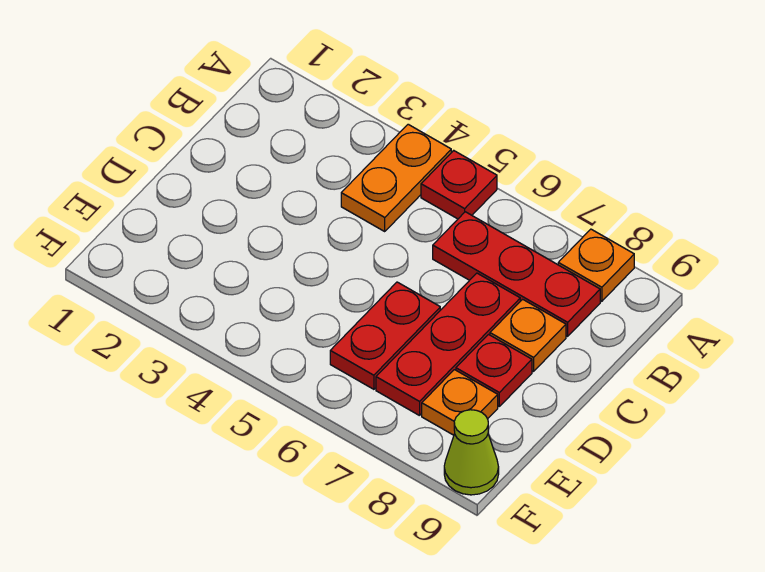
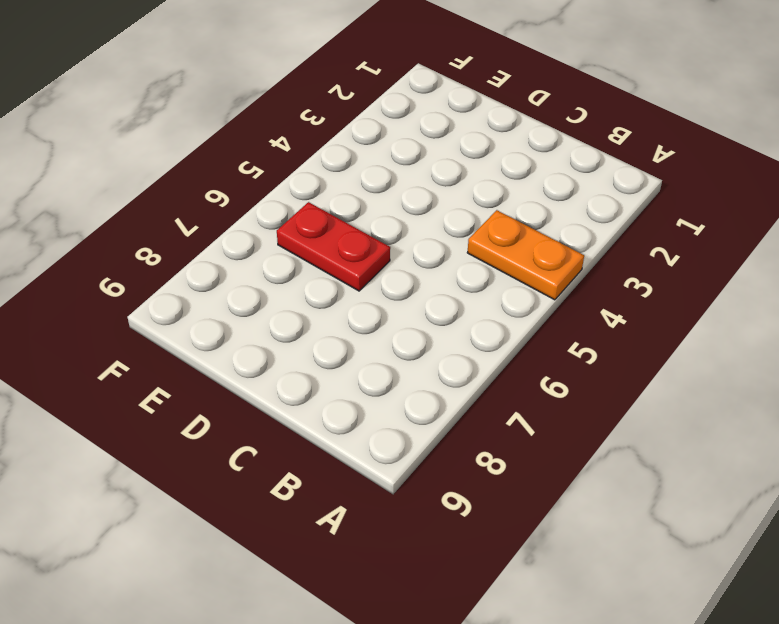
none -> red 1x1 plate [421,150,497,219]
none -> orange 1x1 plate [558,229,634,301]

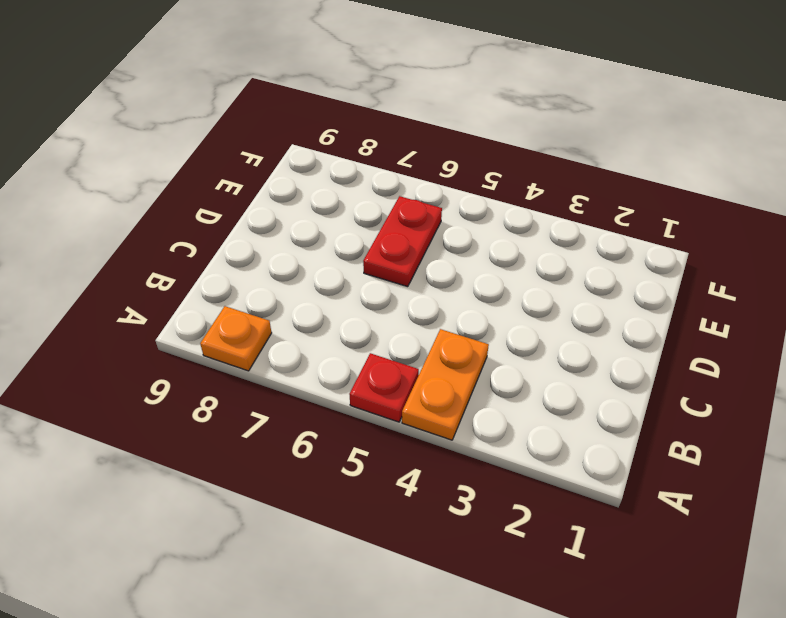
none -> red 1x3 plate [433,212,600,336]
none -> red 1x3 plate [376,273,520,416]

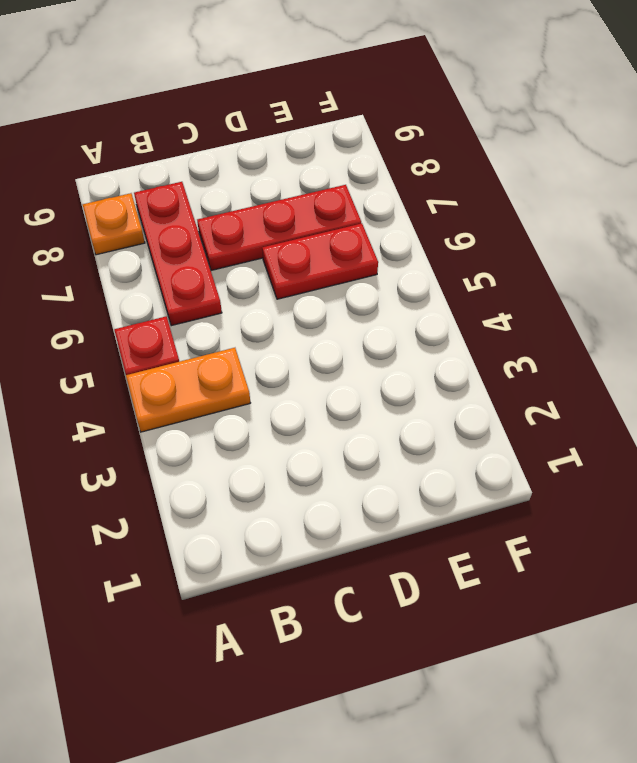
none -> orange 1x1 plate [490,299,566,372]
none -> red 1x1 plate [456,335,532,406]

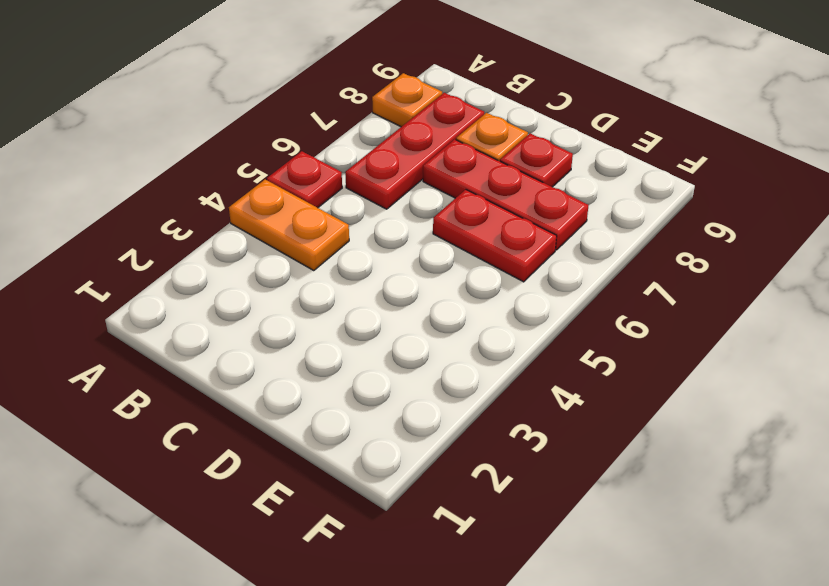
none -> orange 1x1 plate [422,370,498,435]
none -> lime 1x1 cone [444,410,499,495]

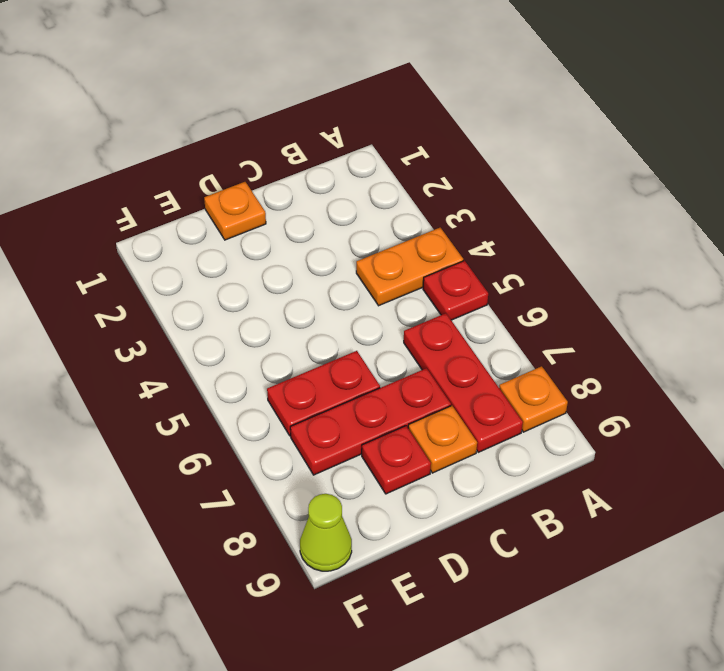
orange 1x1 plate [204,182,266,240] -> orange 1x1 plate moved to [422,370,498,435]

